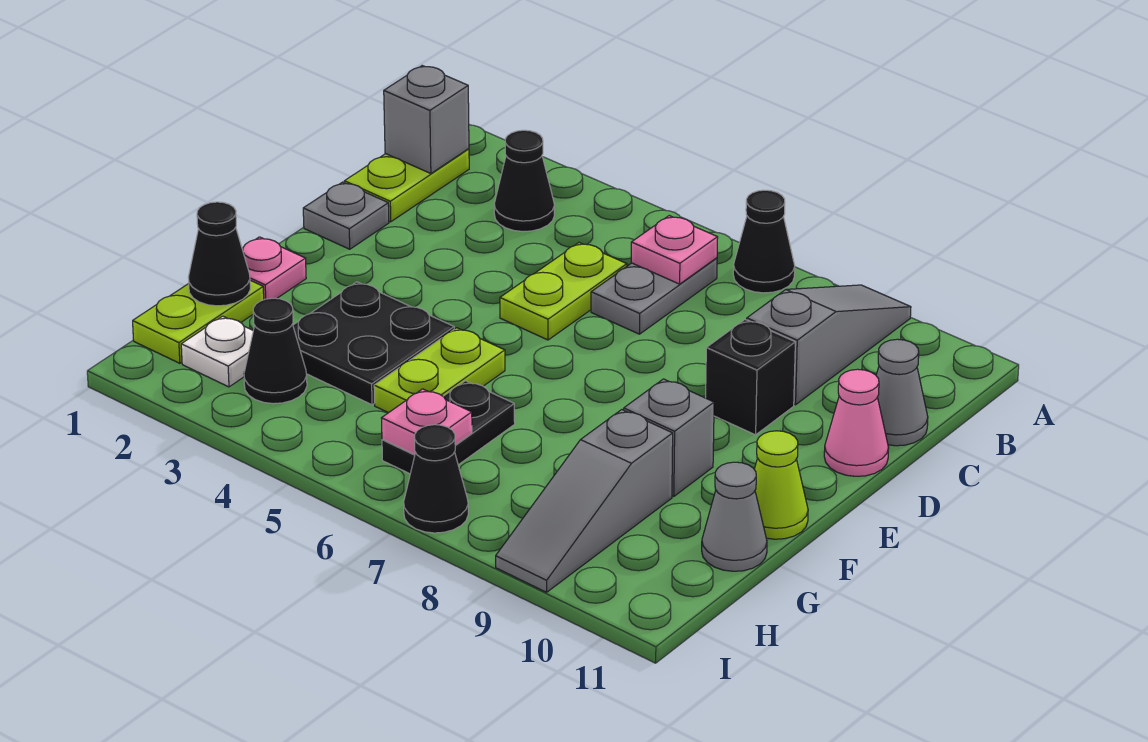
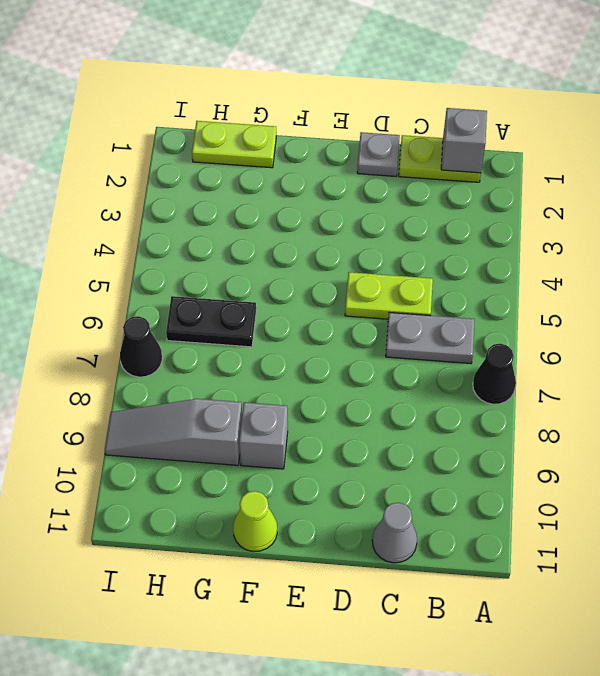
none -> grey 1x3 slope [747,285,911,405]
none -> black 1x1 cone [494,130,554,232]
none -> black 1x1 brick [706,320,795,435]

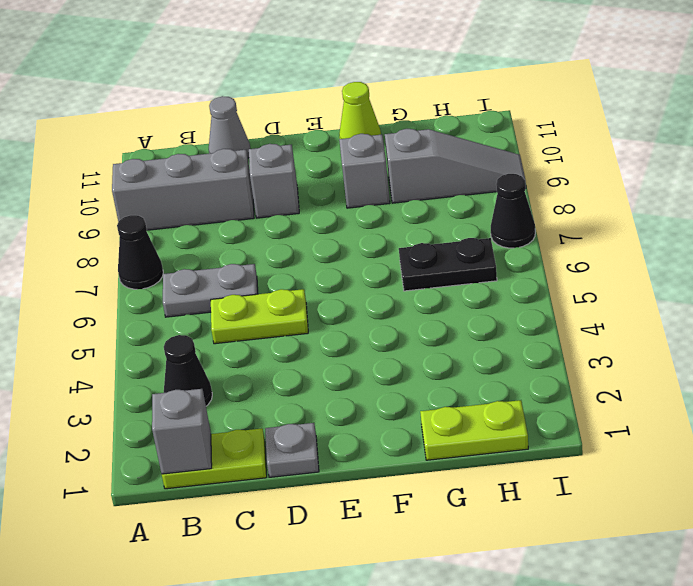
grey 1x3 brick [112,149,254,230] -> grey 1x3 slope [747,285,911,405]
grey 1x1 brick [249,144,299,218] -> black 1x1 brick [706,320,795,435]
none -> pink 1x1 cone [824,369,889,476]
none -> pink 1x1 plate [242,237,306,300]
none -> black 2x2 plate [293,282,454,405]

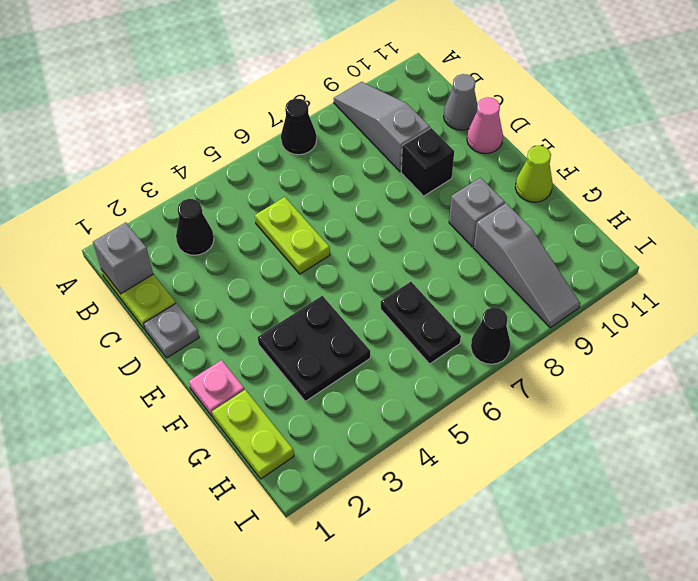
none -> grey 1x2 plate [591,258,717,334]
none -> lime 1x2 plate [374,328,505,413]
none -> grey 1x1 cone [702,462,767,571]

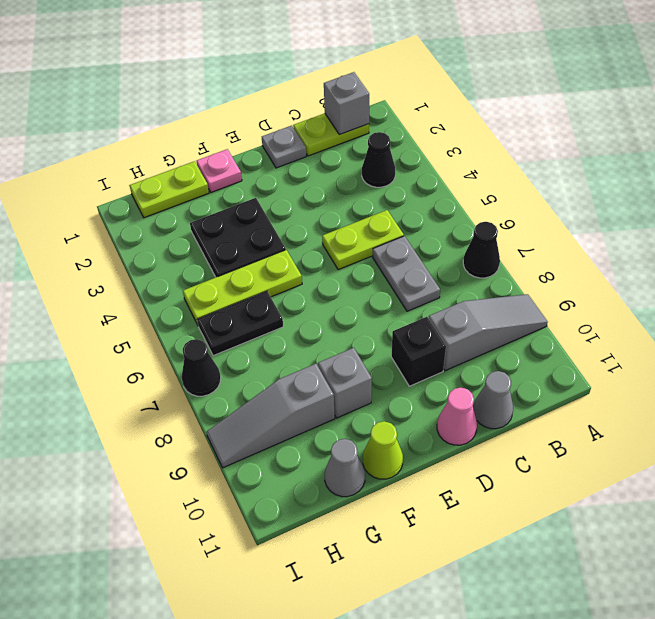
grey 1x2 plate [373,236,440,311] -> grey 1x2 plate turned to [591,258,717,334]
lime 1x3 plate [183,250,302,325] -> lime 1x2 plate [374,328,505,413]
none -> white 1x1 plate [181,316,253,387]
none -> black 1x1 cone [244,298,307,404]
none -> pink 1x1 plate [631,216,718,284]

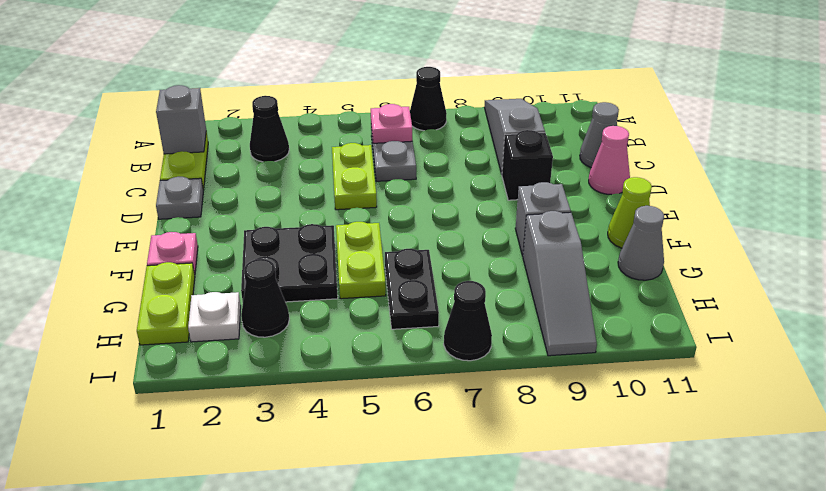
none -> black 1x1 cone [188,202,250,306]
none -> pink 1x1 plate [382,389,472,454]

